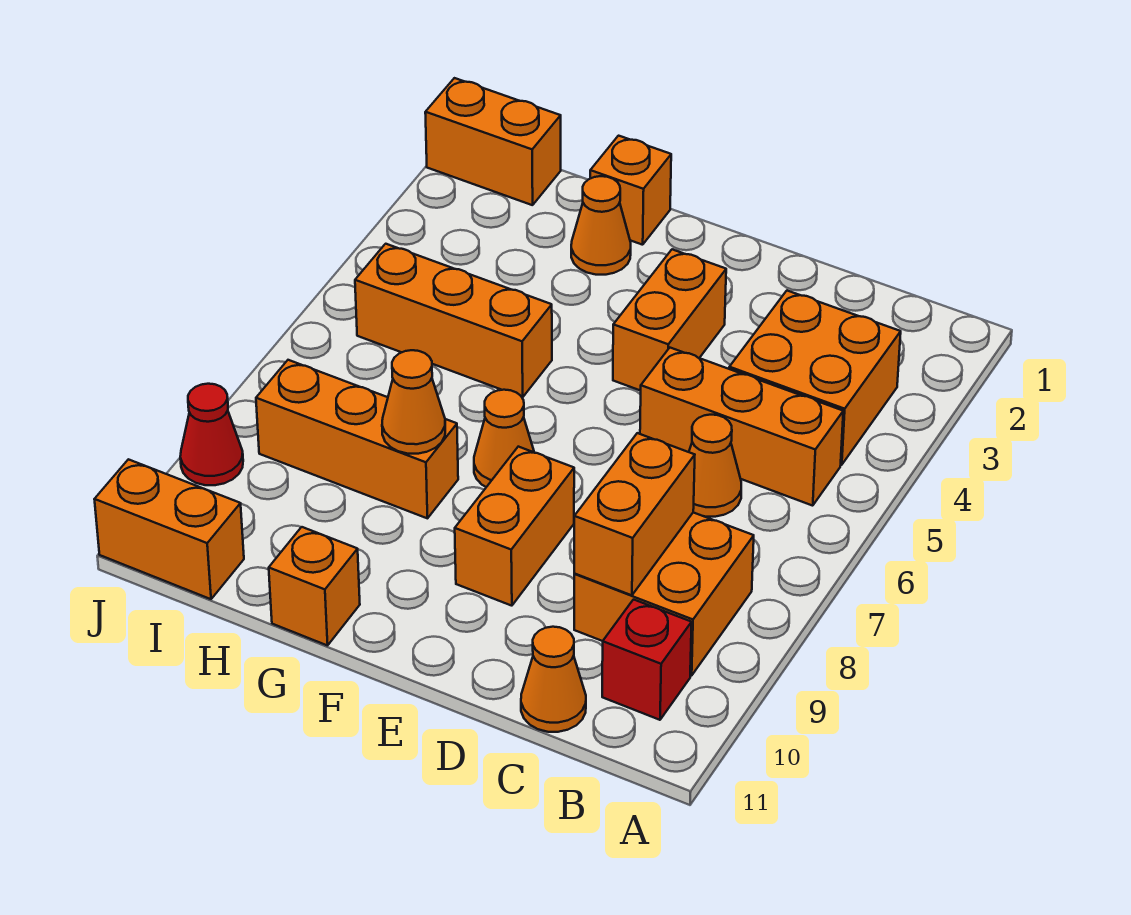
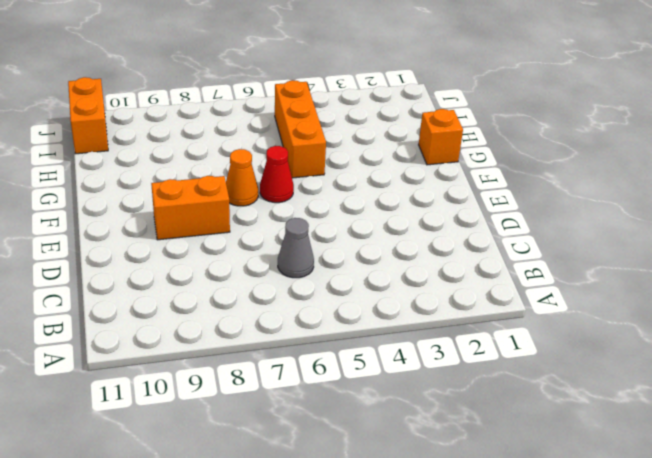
grey 1x1 cone [278,218,314,278] -> orange 1x1 cone [689,415,741,517]
red 1x1 cone [260,146,294,203] -> red 1x1 cone moved to [180,384,243,485]
none -> orange 2x2 brick [729,291,901,465]
none -> orange 1x3 brick [640,348,843,506]
none -> orange 2x2 brick [574,513,754,676]

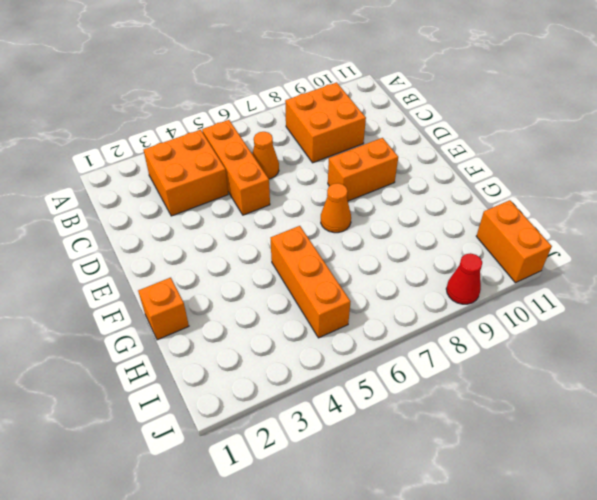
none -> red 1x1 brick [602,600,692,720]
none -> orange 1x1 cone [521,627,586,732]
none -> orange 1x2 brick [613,249,726,391]

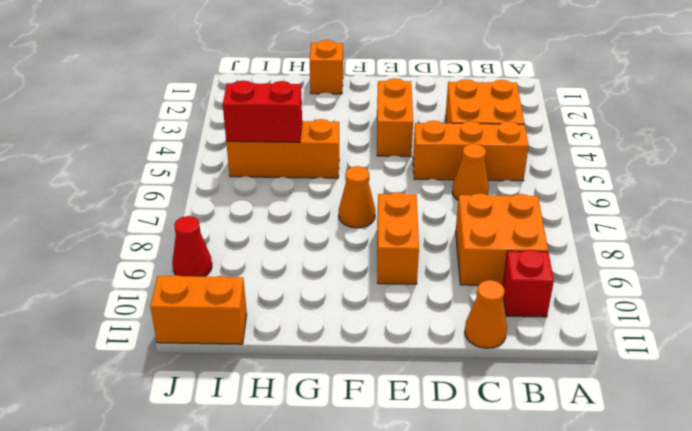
red 1x2 brick [223,81,302,142] -> none
none -> orange 1x1 cone [571,176,631,275]
none -> orange 1x3 brick [256,360,458,518]
none -> orange 1x1 brick [269,527,360,646]

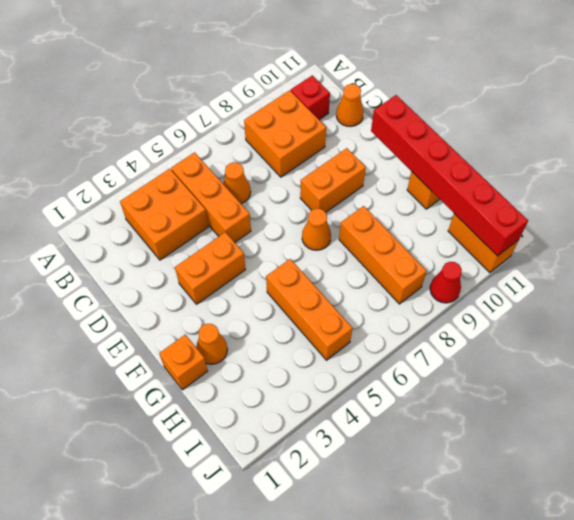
red 1x6 brick [371,95,528,256] -> none
none -> orange 1x2 brick [425,78,561,205]
none -> orange 1x2 brick [574,433,695,595]
none -> orange 1x1 cone [382,350,445,454]

